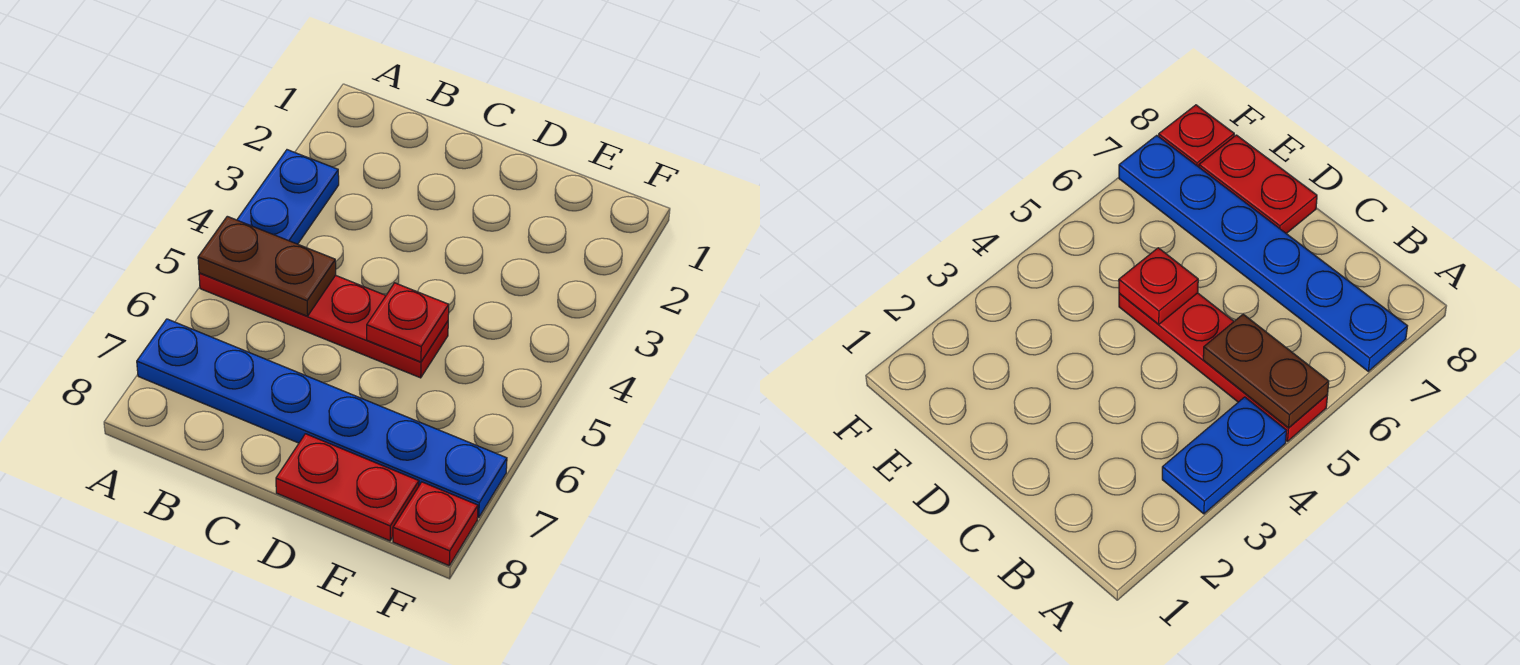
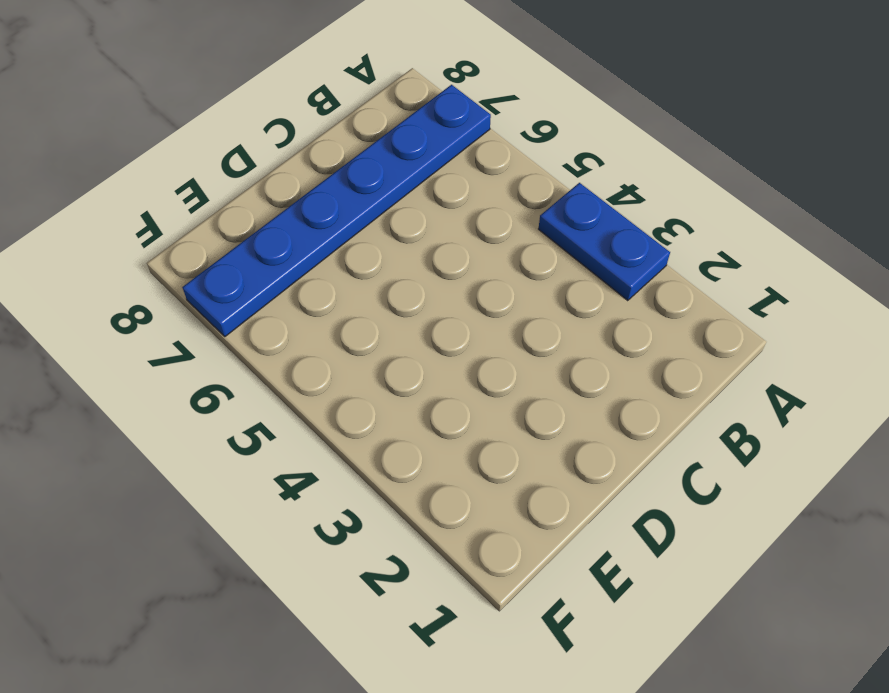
none -> red 1x4 plate [199,273,448,378]
none -> red 1x2 plate [276,434,419,541]

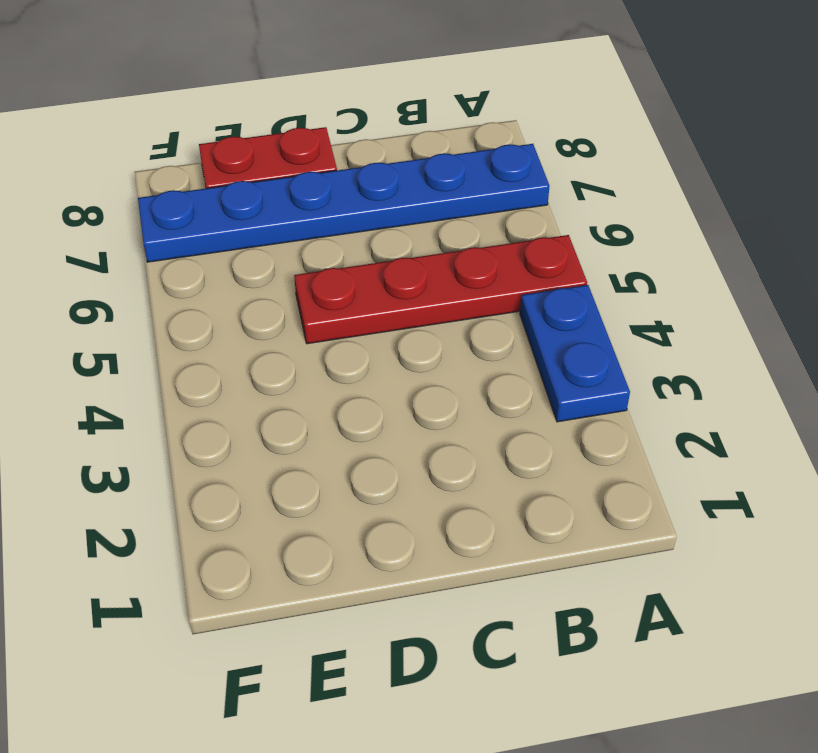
none -> red 1x1 plate [393,482,478,566]
none -> brown 1x2 plate [198,216,336,316]

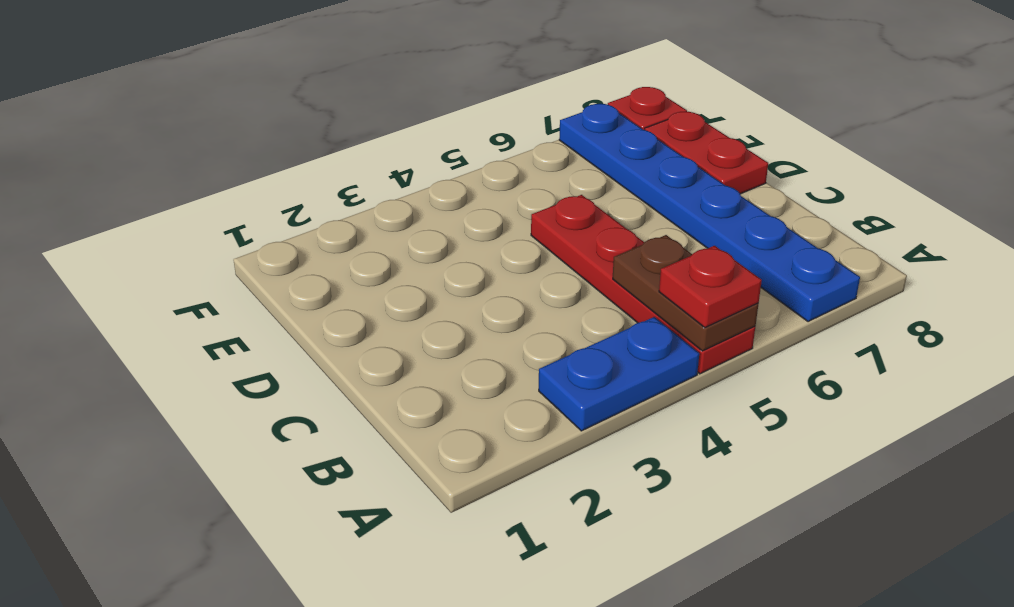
red 1x1 plate [659,246,762,328] -> red 1x1 plate moved to [367,283,449,362]

